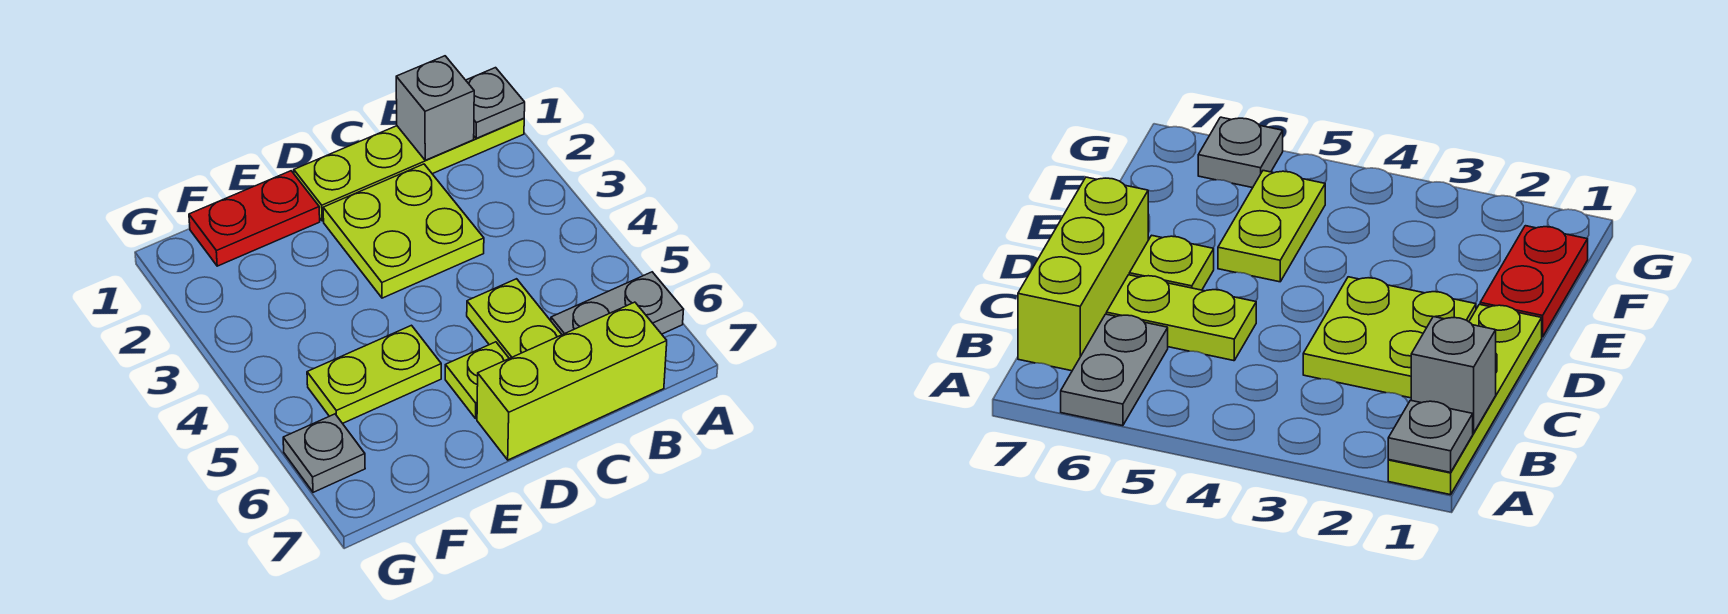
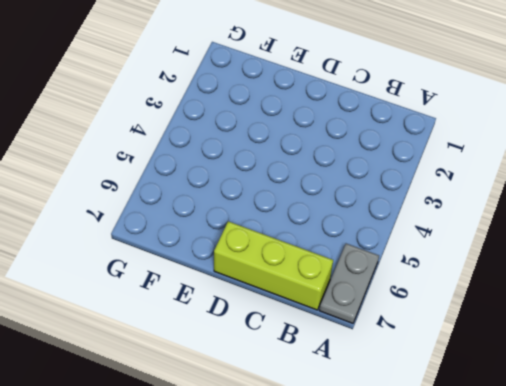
grey 1x2 plate [319,244,379,323] -> grey 1x2 plate turned to [551,272,684,335]
none -> lime 1x4 plate [294,118,524,221]
none -> lime 2x2 plate [323,164,484,298]

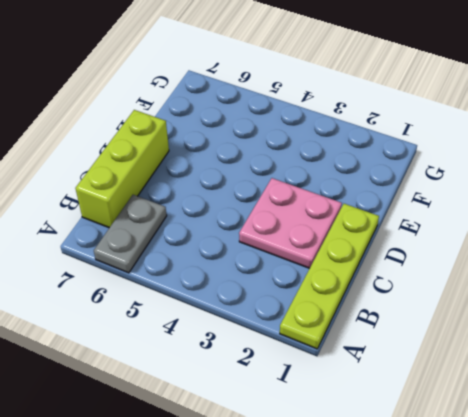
pink 2x2 plate [239,178,342,268] -> lime 2x2 plate [323,164,484,298]
none -> lime 1x2 plate [467,279,562,359]
none -> lime 1x1 plate [445,342,509,418]

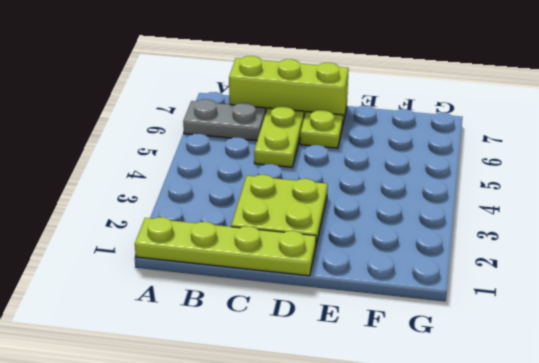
none -> red 1x2 plate [189,171,320,266]
none -> lime 1x2 plate [307,325,441,423]

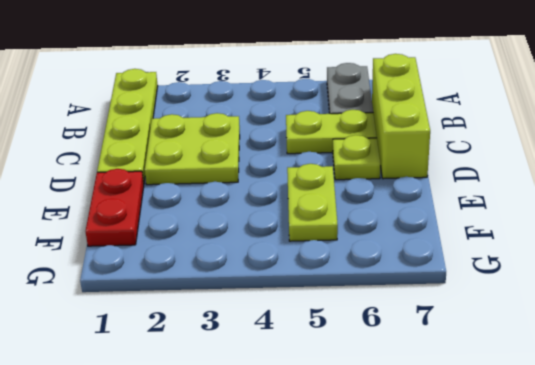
none -> grey 1x1 plate [283,414,365,492]
none -> grey 1x1 plate [466,68,525,138]

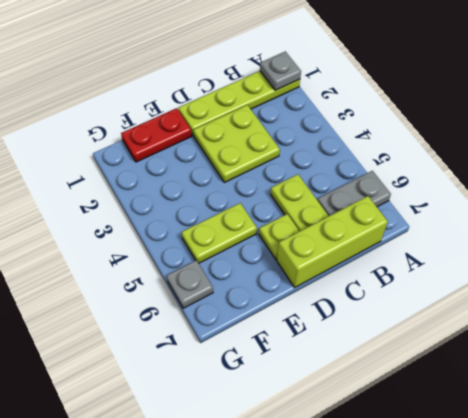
none -> grey 1x1 brick [396,56,474,160]

